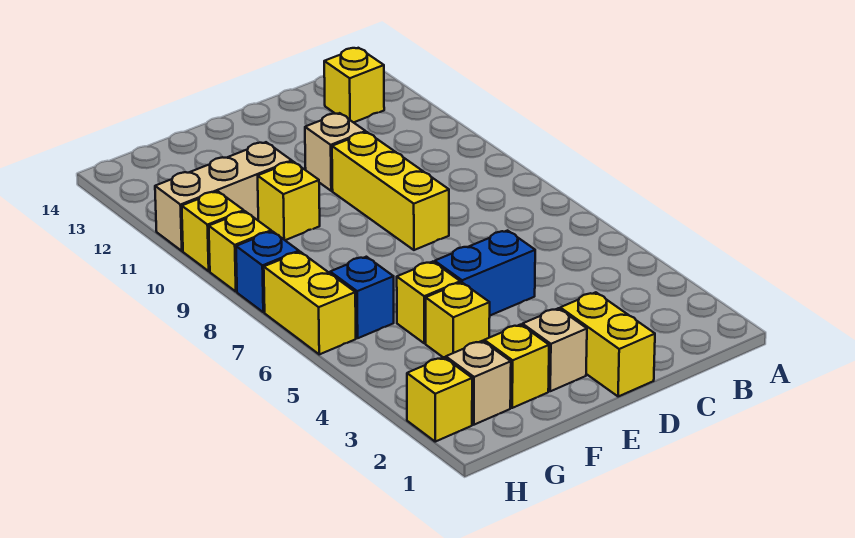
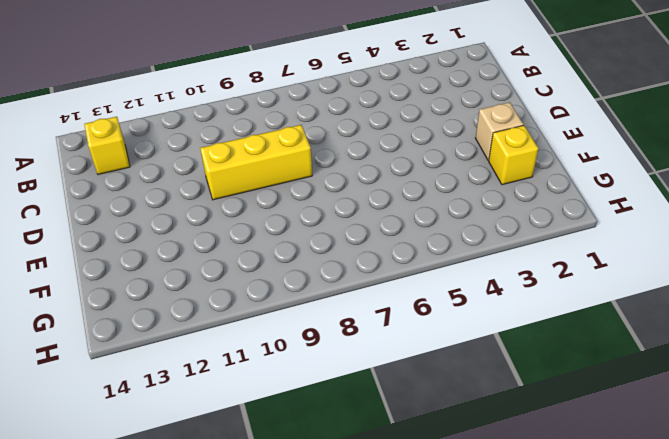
none -> yellow 1x2 brick [560,292,655,397]
none -> blue 1x2 brick [435,231,535,316]
none -> tan 1x1 brick [305,113,366,191]

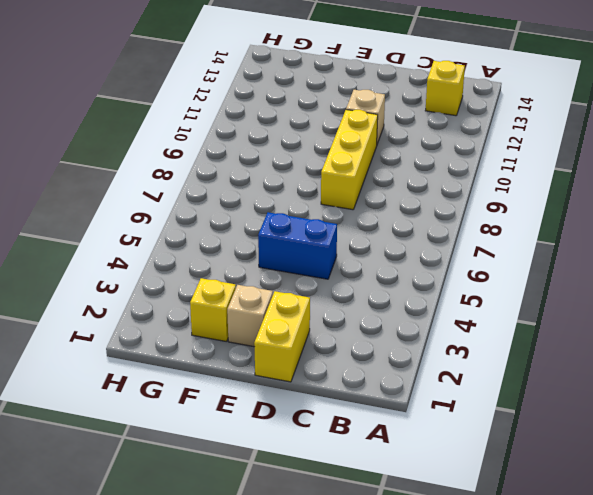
none -> yellow 1x1 brick [426,282,490,358]
none -> yellow 1x1 brick [397,262,460,343]
none -> yellow 1x1 brick [258,162,320,240]

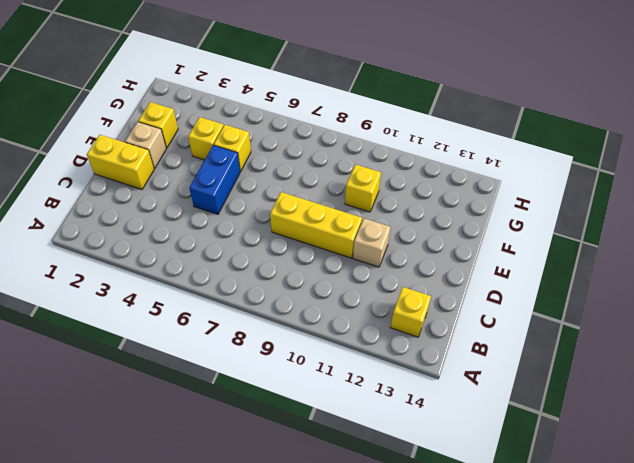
none -> tan 1x3 brick [155,142,292,251]
none -> tan 1x1 brick [446,341,511,425]
none -> blue 1x1 brick [330,257,394,338]

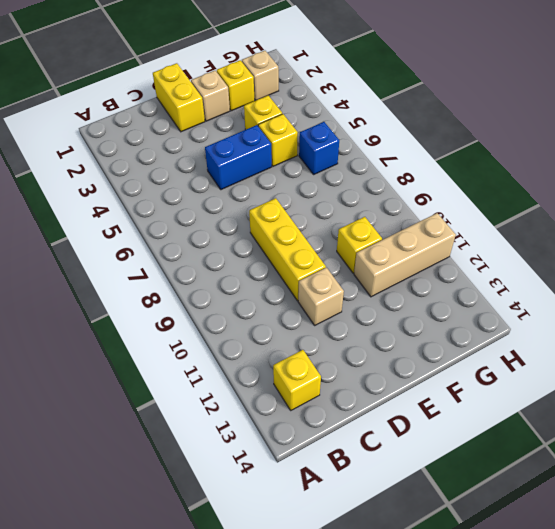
none -> yellow 1x1 brick [407,357,472,442]
none -> yellow 1x2 brick [264,252,356,354]
none -> blue 1x1 brick [236,231,299,312]

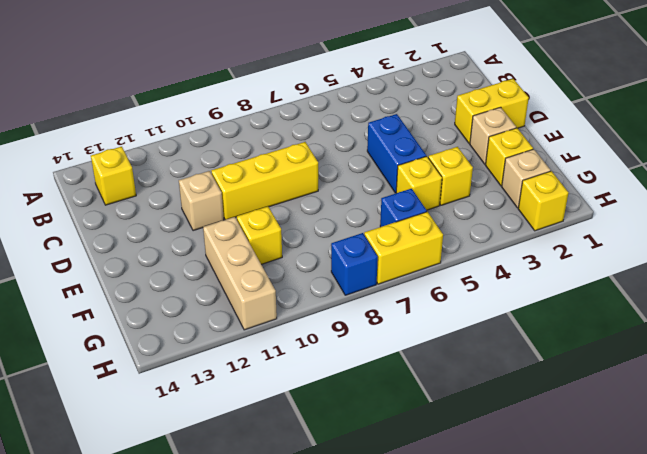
none -> yellow 1x1 brick [209,211,271,292]
none -> yellow 1x1 brick [182,191,244,271]

